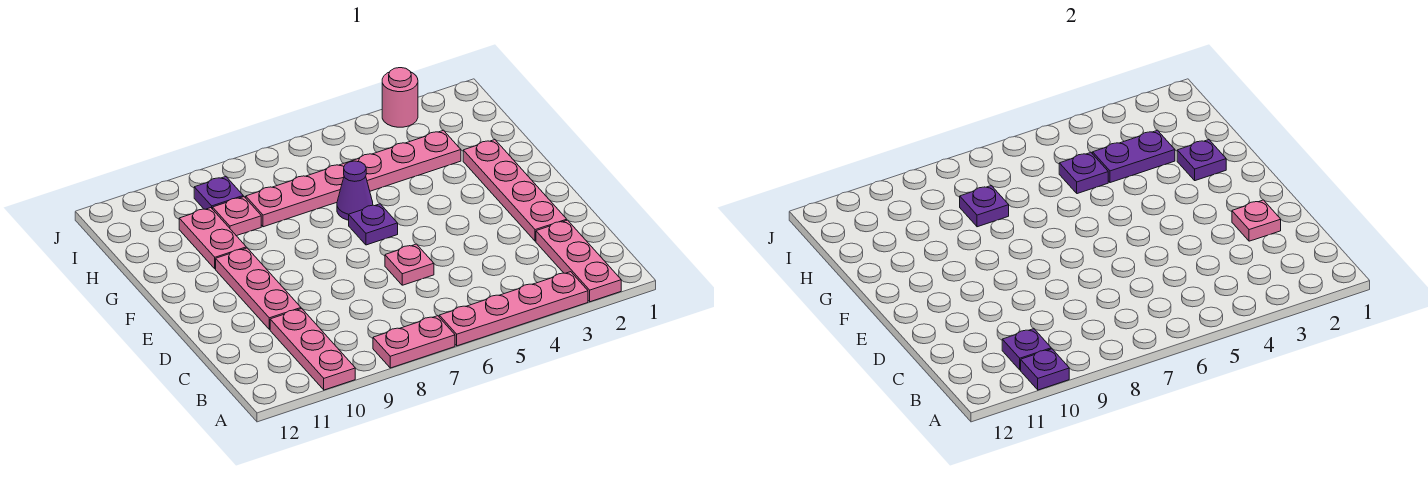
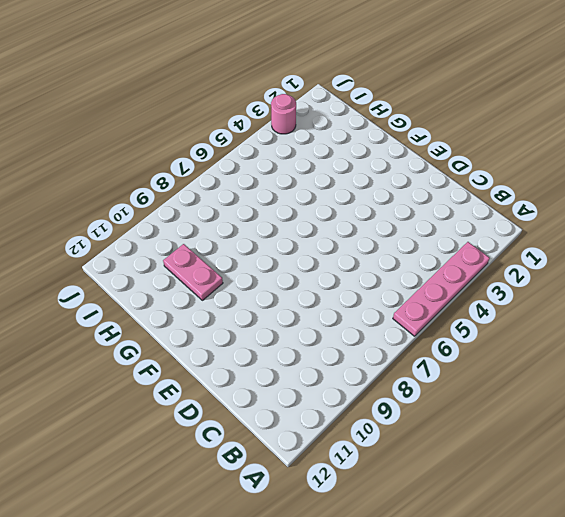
none -> pink 1x3 plate [536,220,621,302]
none -> pink 1x2 plate [373,316,455,368]
none -> pink 1x3 plate [270,308,355,390]

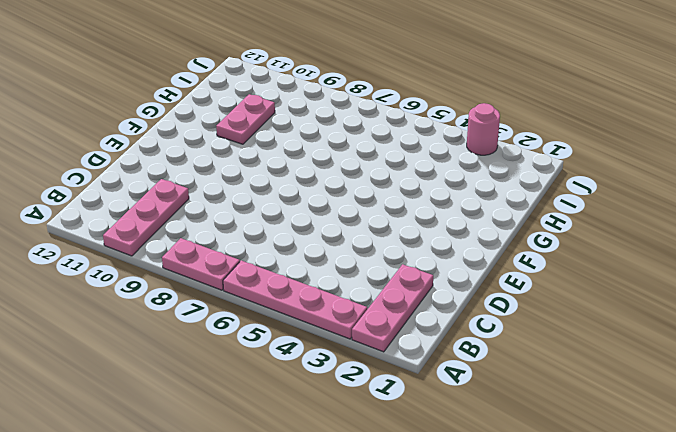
none -> pink 1x4 plate [463,140,567,241]
none -> pink 1x1 plate [385,244,434,285]
none -> pink 1x3 plate [216,248,301,329]

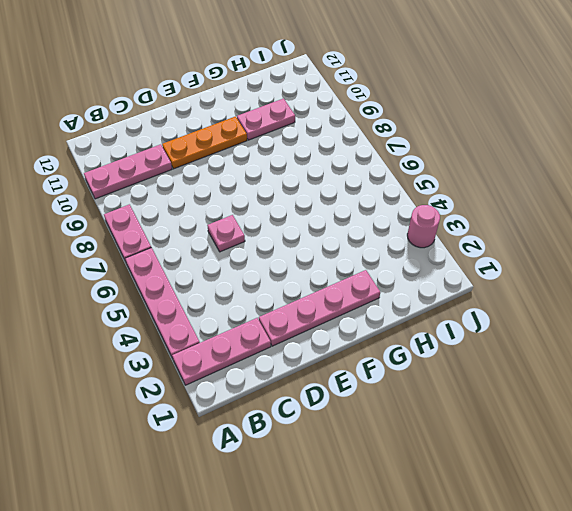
orange 1x3 plate [162,116,247,169] -> pink 1x3 plate [216,248,301,329]
none -> purple 1x1 plate [349,204,398,245]
none -> purple 1x1 cone [337,161,373,220]
none -> pink 1x6 plate [246,130,461,227]

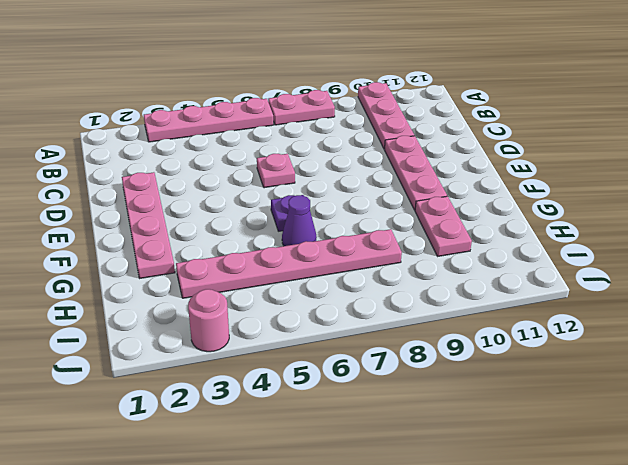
none -> pink 1x3 plate [536,220,621,302]
none -> pink 1x1 plate [213,197,261,236]
none -> purple 1x1 plate [194,177,243,209]

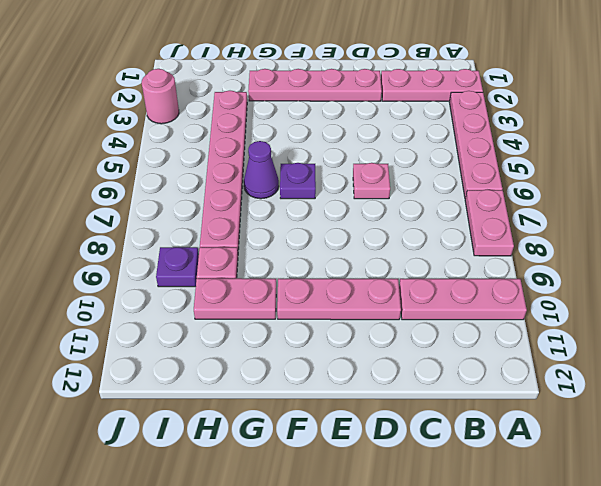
none -> purple 1x1 plate [1021,349,1069,390]
none -> purple 1x1 plate [1002,329,1051,370]
none -> pink 1x1 plate [1232,200,1281,241]

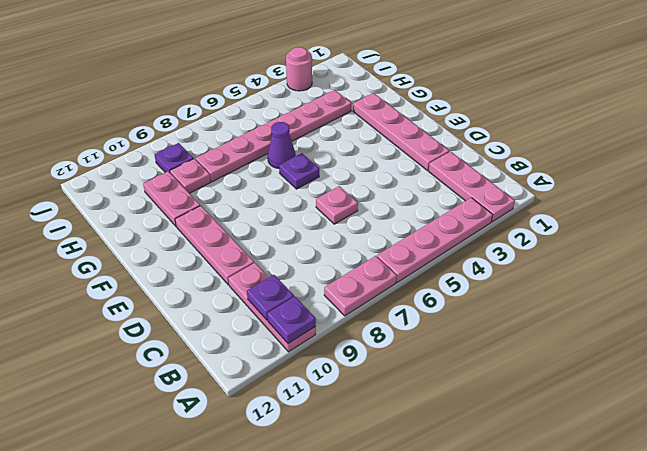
none -> pink 1x1 plate [1232,200,1281,241]
none -> purple 1x1 plate [1177,140,1226,181]
none -> purple 1x2 plate [1093,130,1175,183]

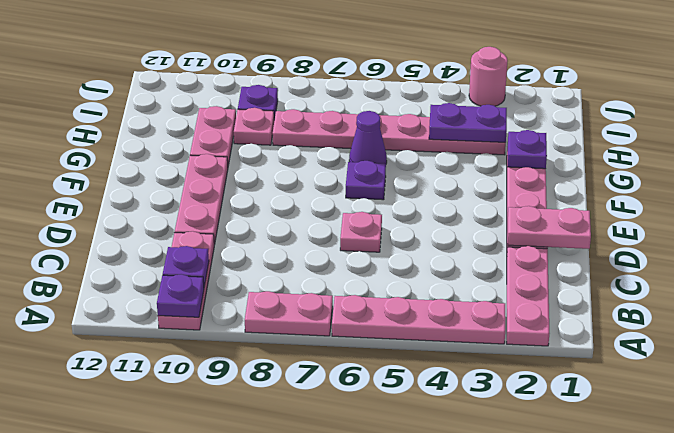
pink 1x2 plate [508,206,591,249] -> pink 1x1 plate [1232,200,1281,241]
none -> purple 1x1 plate [1059,153,1108,194]
none -> purple 1x1 plate [960,186,1009,227]

